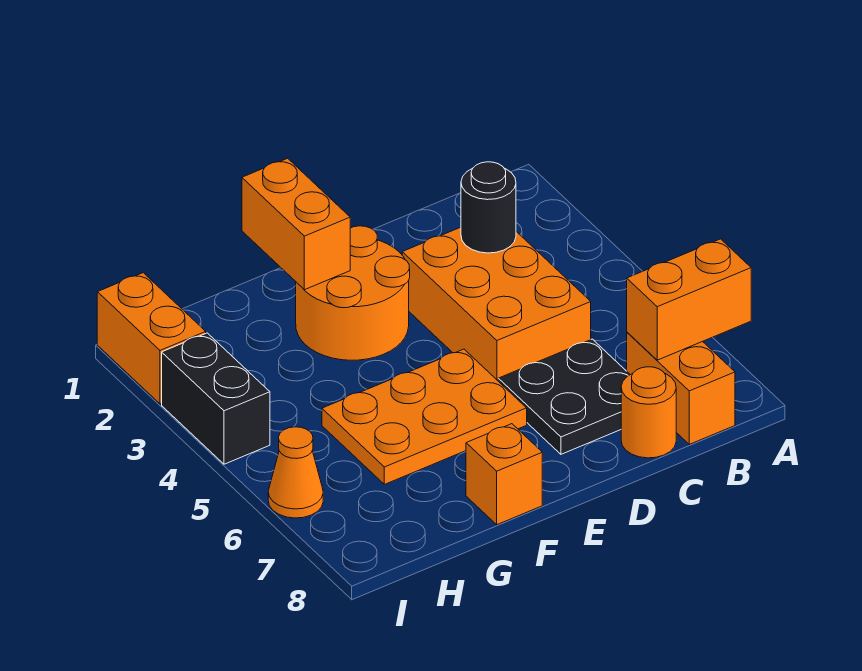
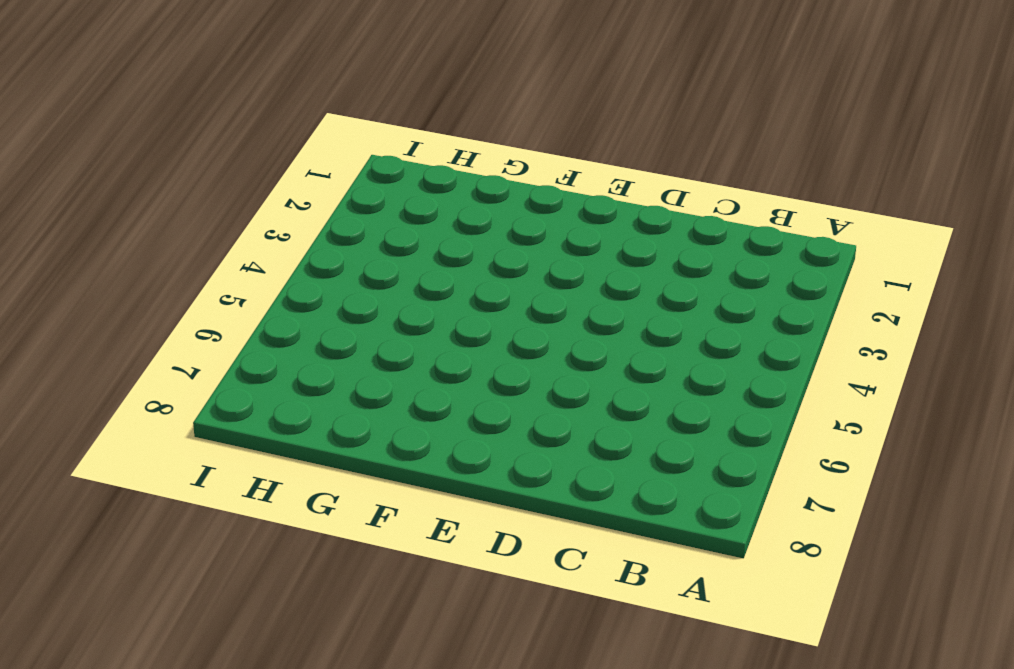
none -> orange 1x2 brick [627,332,735,444]
none -> orange 2x3 brick [402,227,591,381]
none -> black 2x2 plate [498,339,630,454]

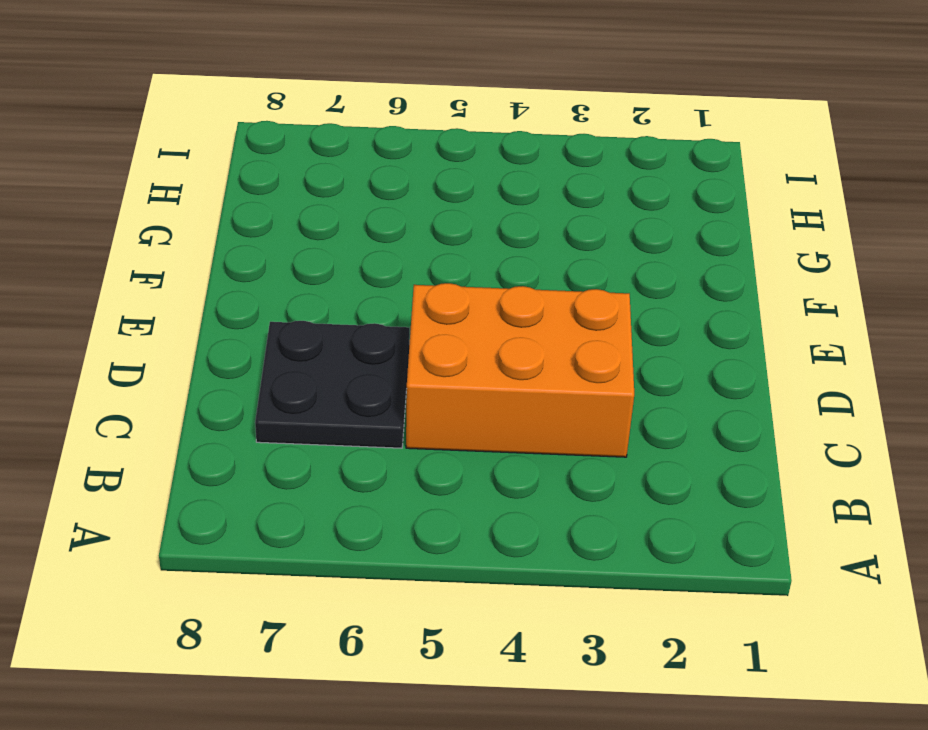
none -> orange 1x2 brick [627,332,735,444]
none -> orange 1x1 round brick [621,367,676,458]
none -> orange 2x2 round brick [296,226,410,360]

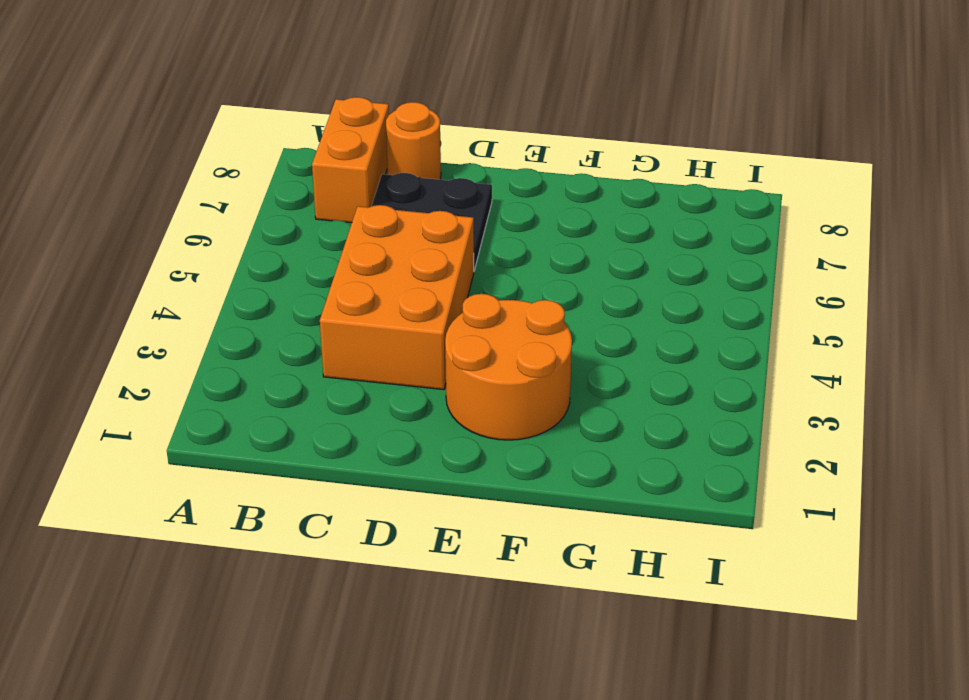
none -> orange 2x3 plate [322,349,527,484]
none -> orange 1x1 brick [466,424,542,525]
none -> orange 1x2 brick [97,273,206,404]

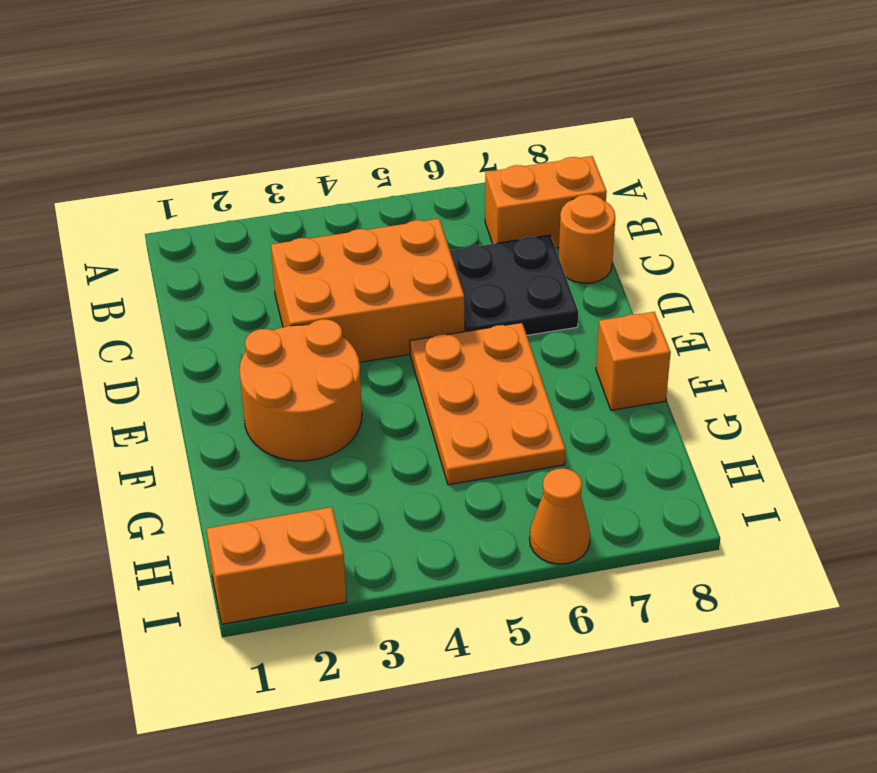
none -> black 1x2 brick [162,333,270,464]
none -> orange 1x2 brick [627,239,751,360]
none -> black 1x1 round brick [461,162,516,253]

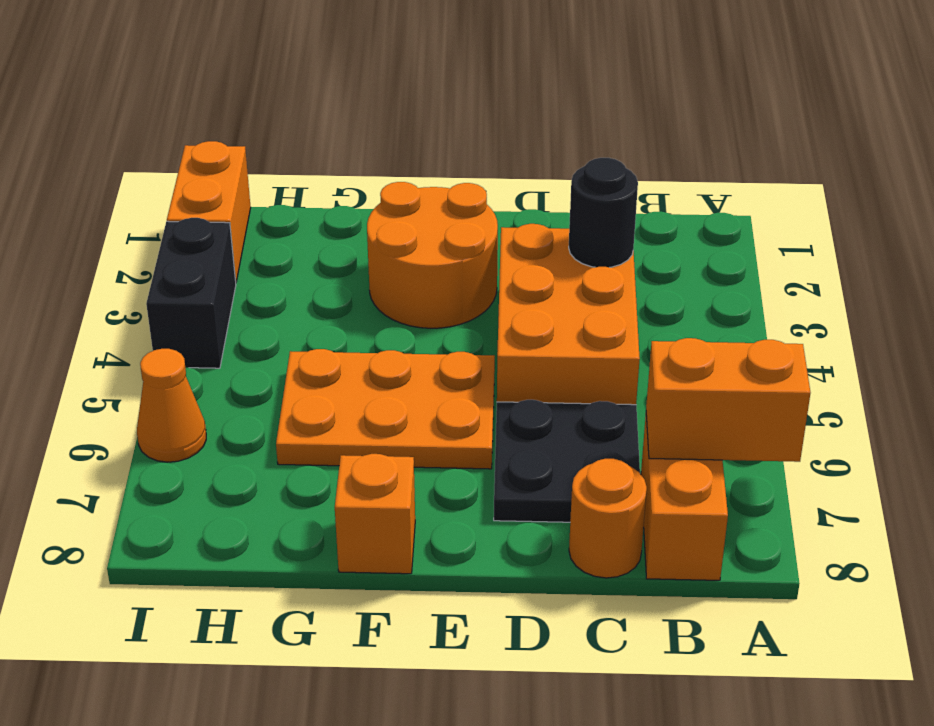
none -> orange 1x2 brick [242,158,350,290]

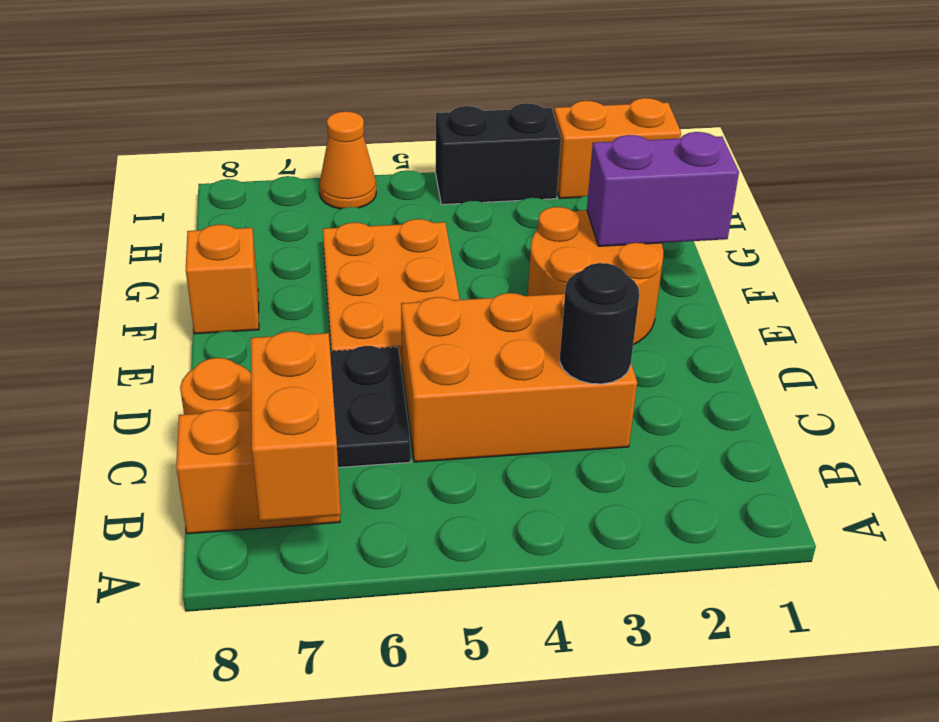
purple 1x2 brick [587,132,739,246] -> orange 1x2 brick [242,158,350,290]

